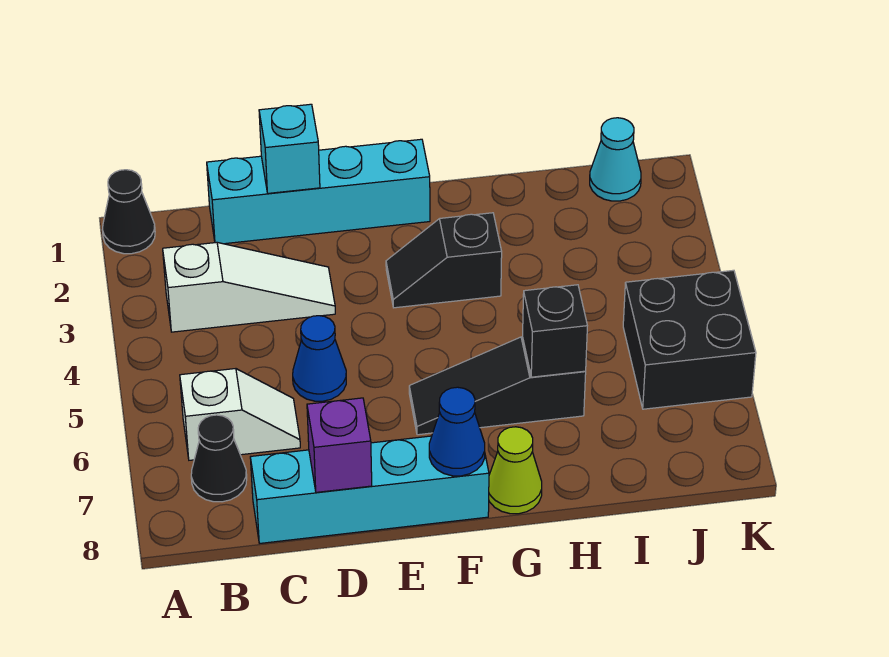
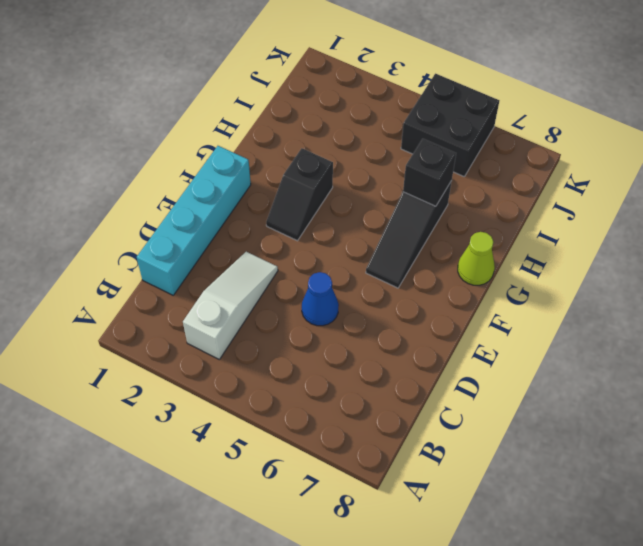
none -> black 1x1 cone [102,170,155,254]
none -> white 1x2 slope [180,369,300,460]
none -> black 1x1 cone [191,415,247,502]

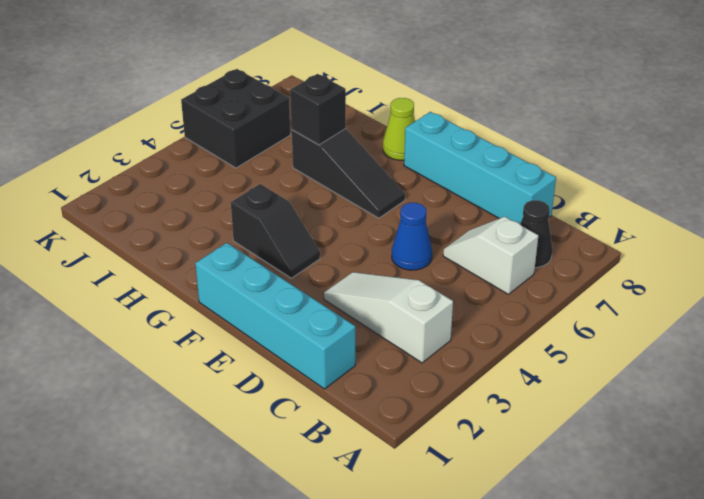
none -> black 1x1 cone [102,170,155,254]
none -> cyan 1x1 cone [590,118,641,201]
none -> cyan 1x1 brick [259,104,320,193]

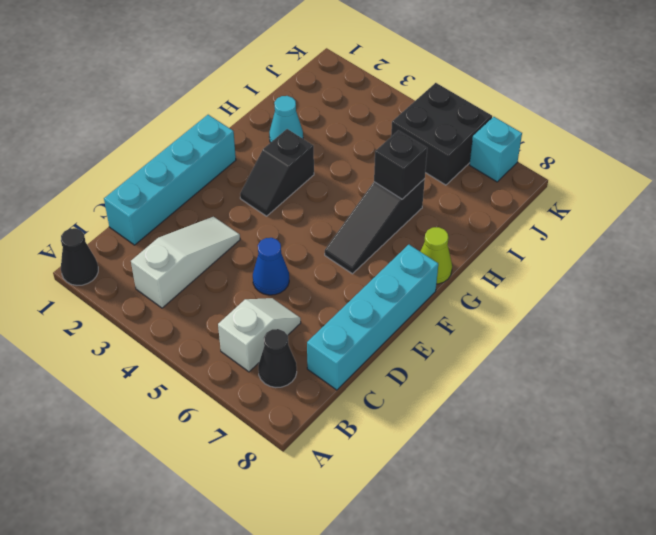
cyan 1x1 cone [269,96,303,143] -> cyan 1x1 cone moved to [590,118,641,201]
cyan 1x1 brick [469,117,522,182] -> cyan 1x1 brick moved to [259,104,320,193]
none -> purple 1x1 brick [307,398,372,492]
none -> blue 1x1 cone [429,387,485,476]

